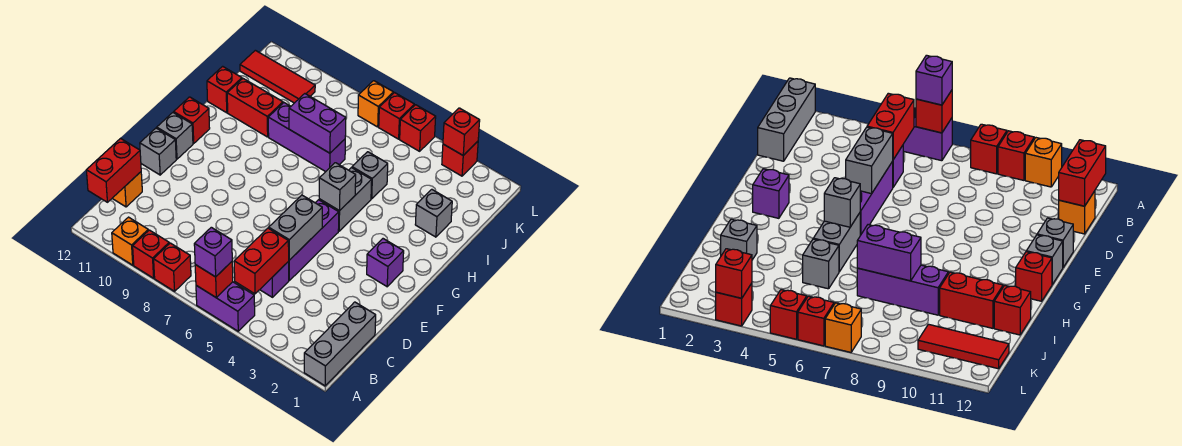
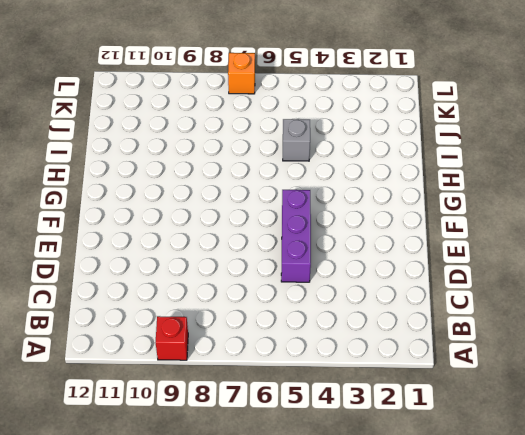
none -> grey 1x3 brick [304,302,376,386]
none -> purple 1x2 brick [196,282,255,331]
none -> red 1x1 brick [154,243,191,291]
none -> orange 1x1 brick [112,217,148,265]

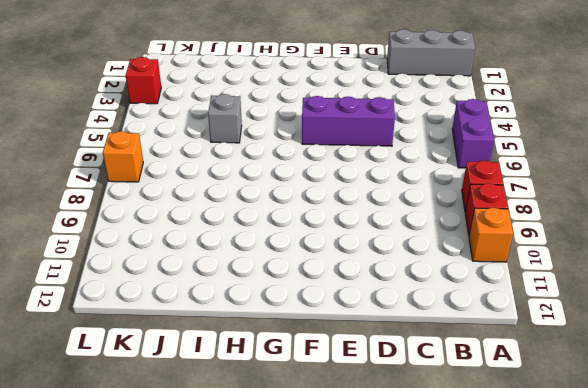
none -> purple 1x1 brick [260,261,289,297]
none -> orange 1x1 brick [112,172,142,207]
none -> grey 1x1 brick [140,128,176,175]
none -> purple 1x1 brick [367,239,404,287]

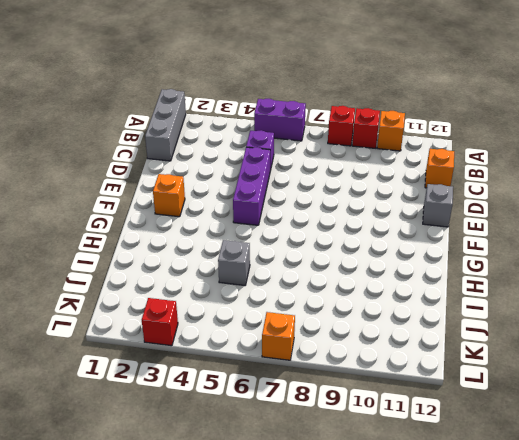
orange 1x1 brick [153,174,185,217] -> purple 1x1 brick [367,239,404,287]
none -> grey 1x1 brick [157,113,193,159]
none -> grey 1x2 brick [319,168,372,231]
none -> red 1x1 brick [174,97,210,143]
none -> grey 1x1 brick [415,189,452,237]

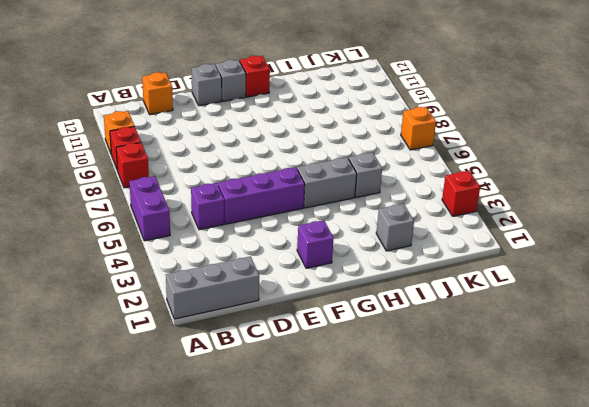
none -> purple 1x3 brick [268,103,345,172]
none -> red 1x2 brick [227,79,283,137]
none -> red 1x1 brick [207,66,242,113]
none -> red 1x3 tile [240,50,315,103]

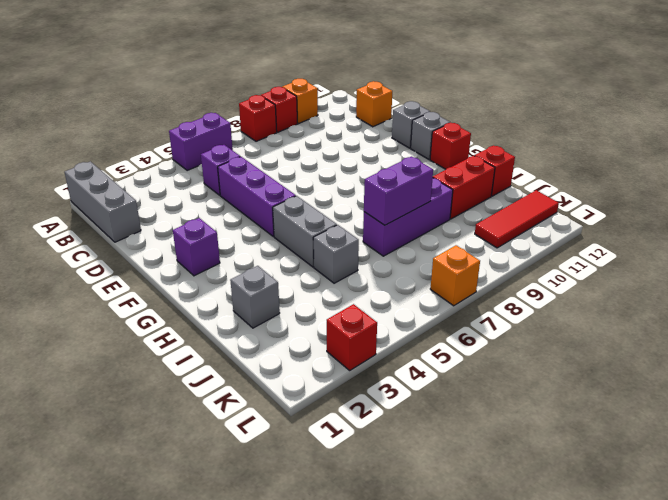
none -> red 1x1 brick [400,105,436,151]
none -> red 1x1 brick [379,93,414,139]
none -> red 1x1 brick [195,262,233,297]
none -> red 1x2 brick [234,228,289,294]

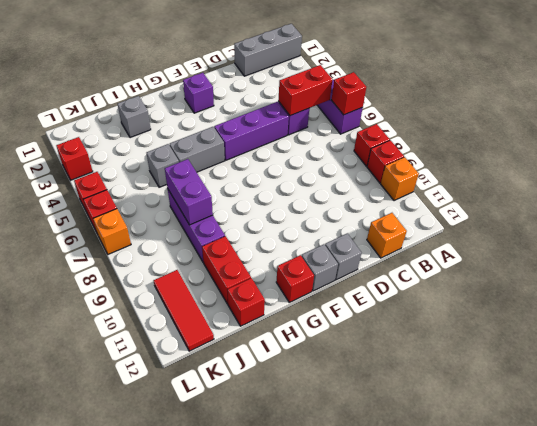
none -> red 1x2 brick [86,139,141,202]
none -> grey 1x2 brick [269,195,322,260]
none -> grey 1x1 brick [319,163,356,211]
none -> red 1x1 brick [443,108,480,155]

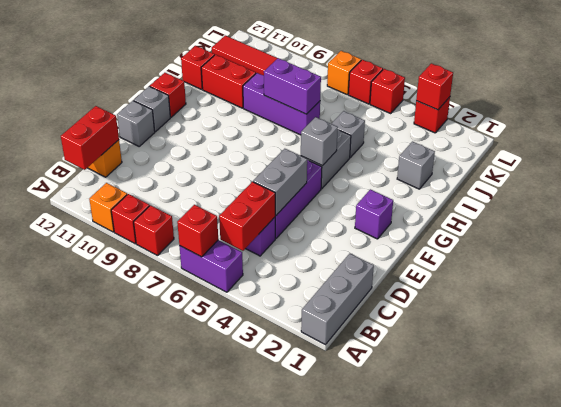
none -> purple 1x1 brick [194,227,232,277]

